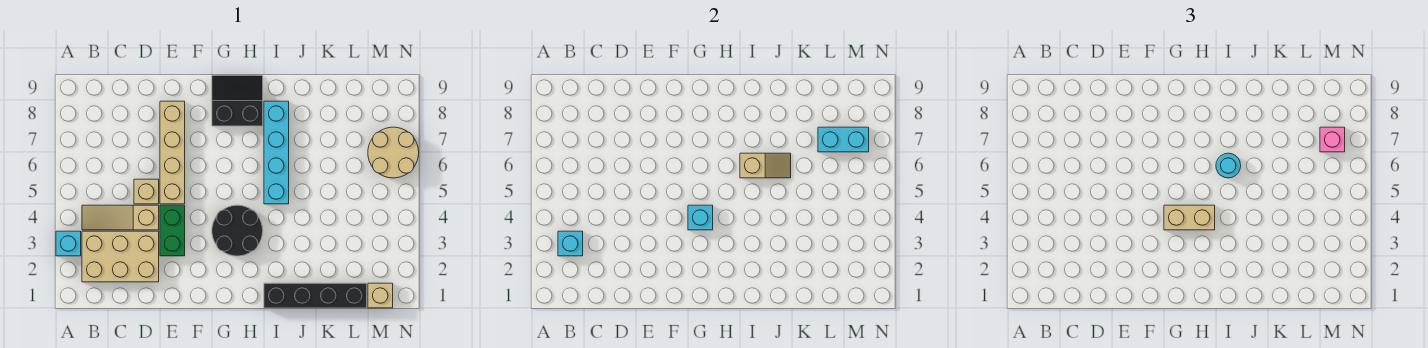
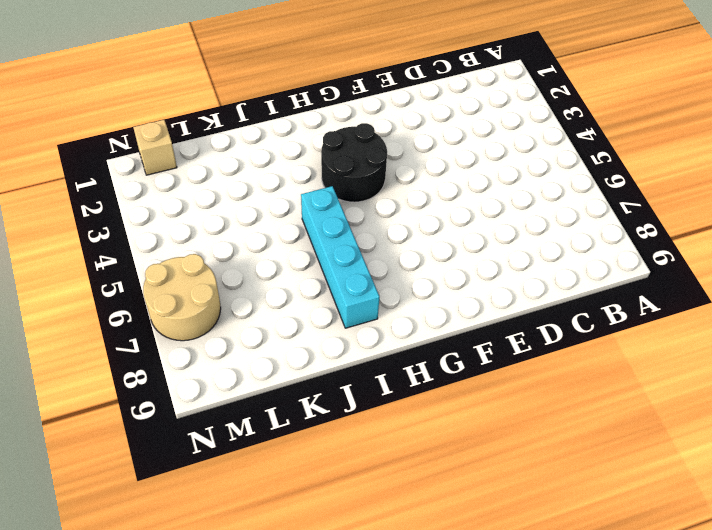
none -> cyan 1x1 brick [56,231,81,256]
none -> tan 2x3 brick [82,231,159,282]
none -> tan 1x3 slope [82,205,159,230]

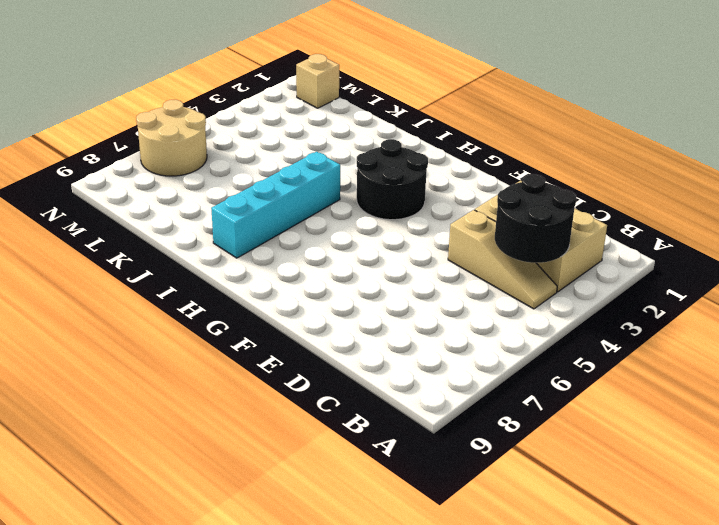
black 2x2 round brick [495,174,576,263] -> cyan 1x1 brick [558,231,583,256]
none -> cyan 1x1 brick [56,231,81,256]
none -> tan 1x1 brick [134,179,159,204]
none -> green 1x2 brick [160,205,185,256]

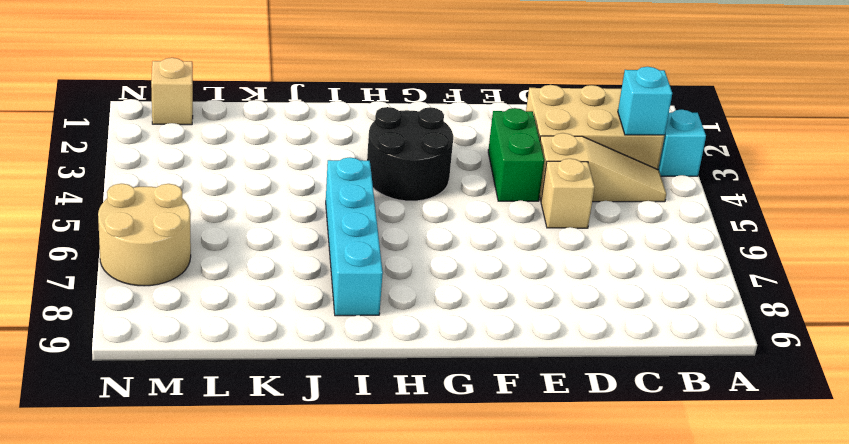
none -> tan 1x4 brick [160,101,185,204]
none -> black 2x2 slope [212,75,263,126]
none -> black 1x4 brick [264,283,367,308]

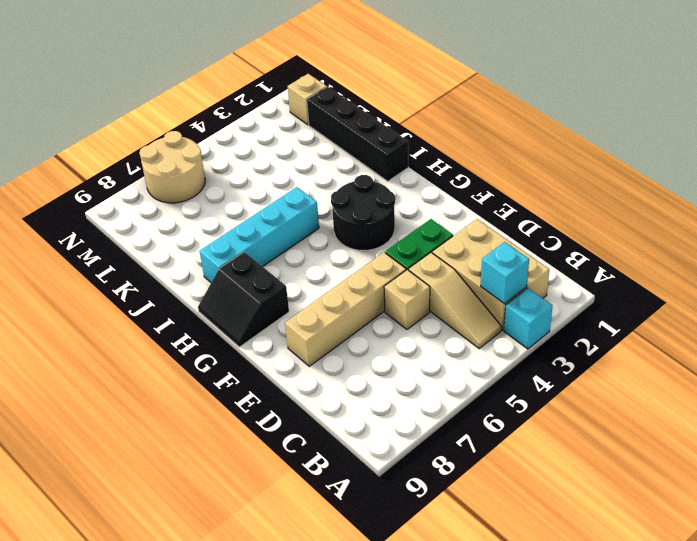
none -> cyan 1x1 brick [688,205,713,230]
none -> tan 1x2 slope [740,153,791,178]
none -> cyan 1x2 brick [818,127,869,152]

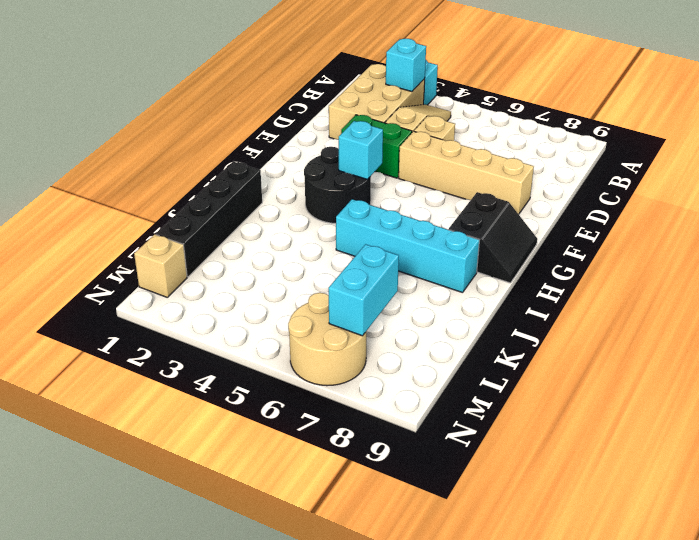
none -> tan 1x2 slope [740,153,791,178]
none -> tan 1x2 brick [1164,205,1215,230]
none -> cyan 1x1 round brick [1216,153,1241,178]

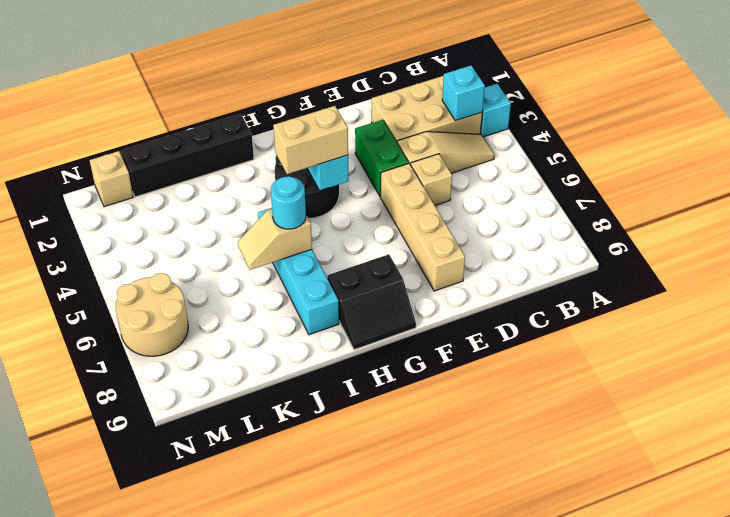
none -> cyan 1x2 brick [818,127,869,152]
none -> pink 1x1 brick [1320,127,1345,152]

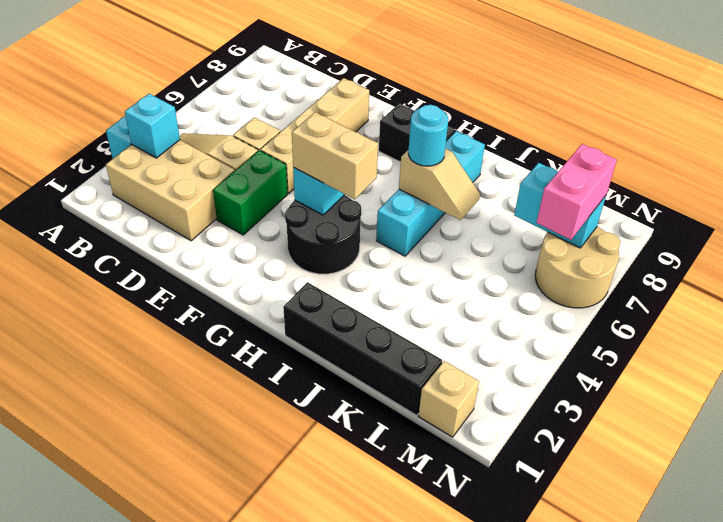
pink 1x2 brick [536,144,617,240] -> pink 1x1 brick [1320,127,1345,152]

